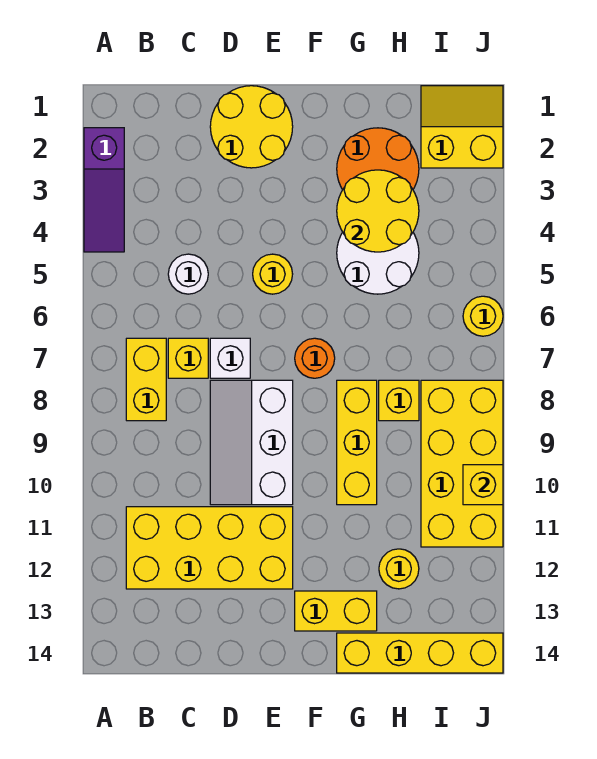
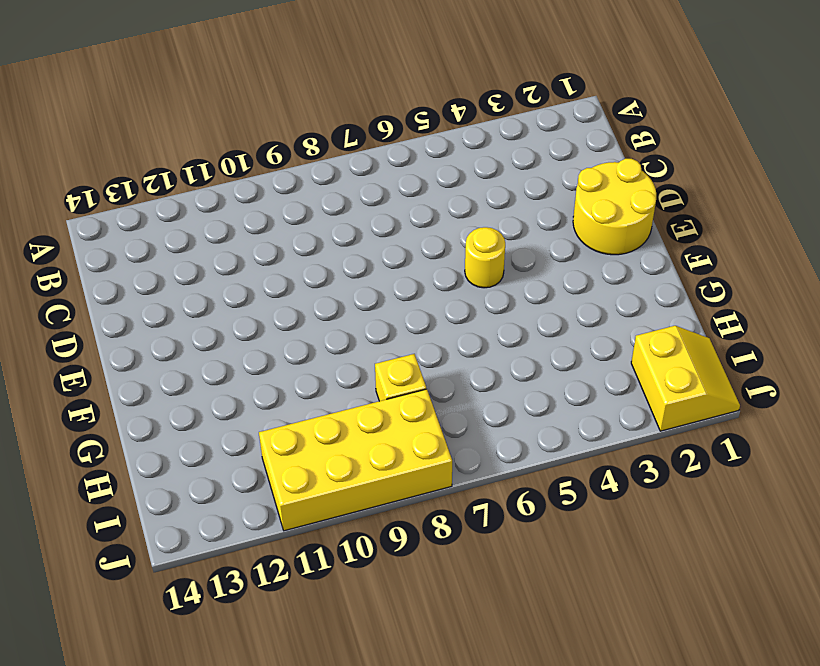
none -> purple 1x3 slope [84,128,124,252]
none -> yellow 1x2 brick [126,338,166,421]
none -> yellow 2x4 brick [126,507,293,589]

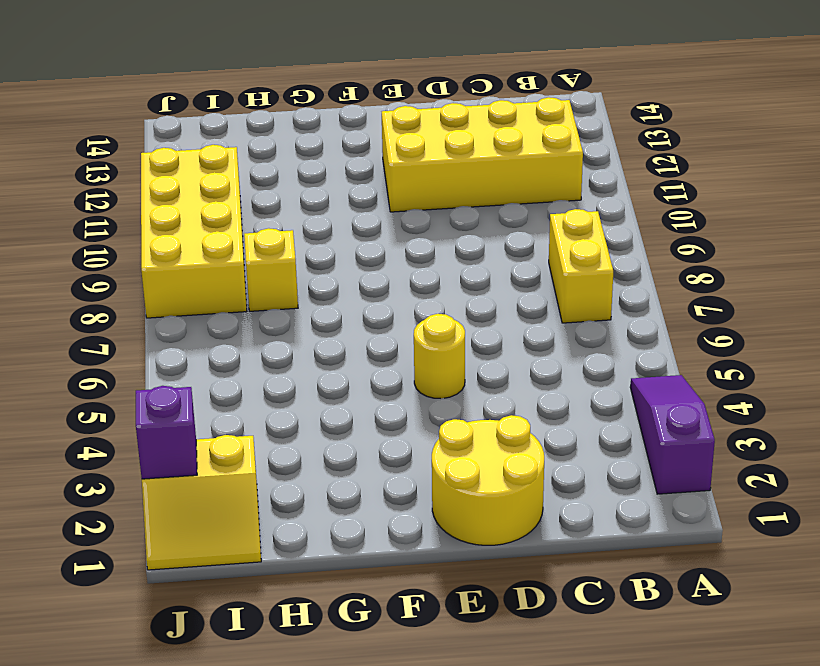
purple 1x1 brick [136,386,197,479] -> none
none -> white 1x1 round brick [168,254,208,294]
none -> yellow 1x1 brick [168,338,208,378]
none -> white 1x1 brick [210,338,250,378]

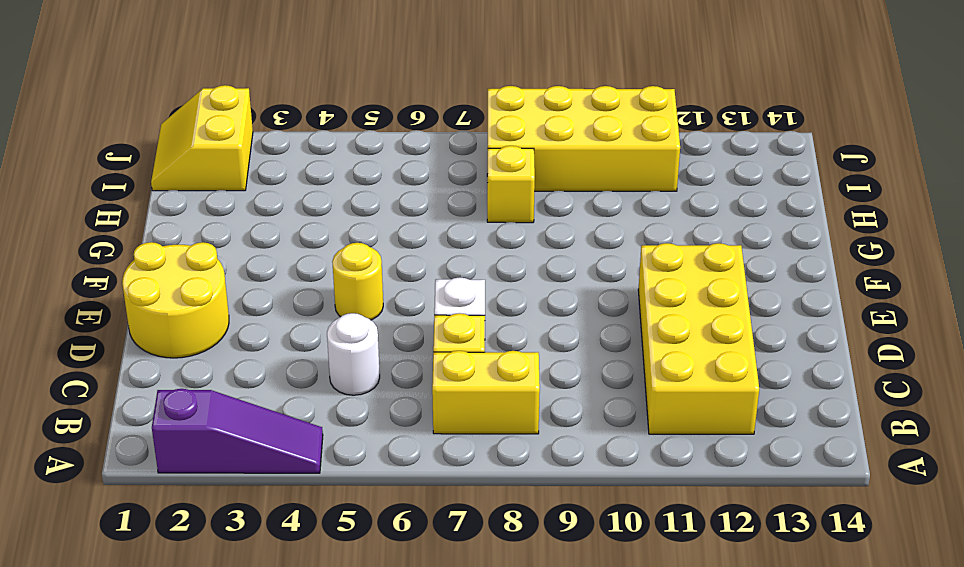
none -> white 2x3 slope [210,380,293,505]
none -> orange 1x1 round brick [295,338,335,378]
none -> yellow 1x2 brick [295,591,377,631]

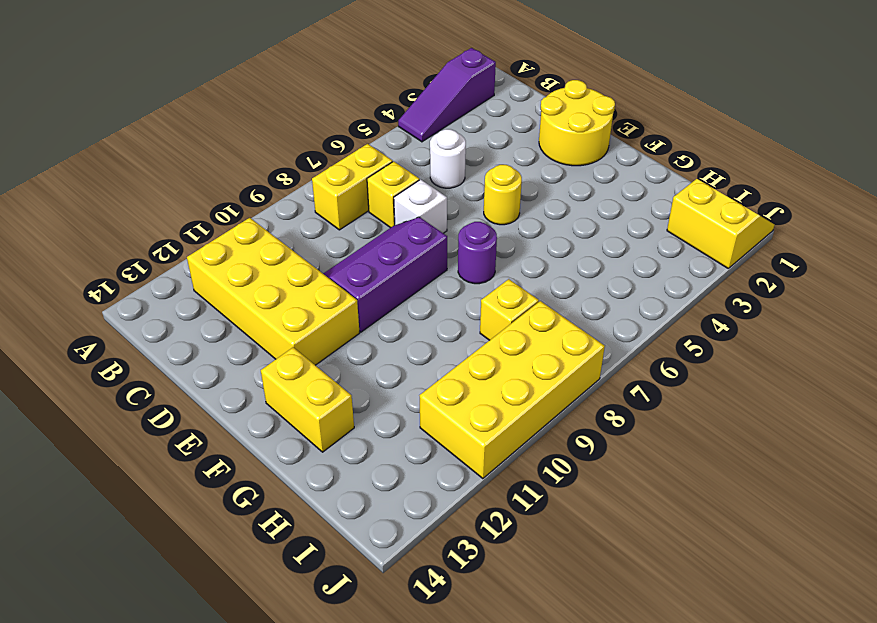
purple 2x3 slope [323,217,447,332] -> white 2x3 slope [210,380,293,505]
purple 1x1 round brick [458,222,497,284] -> orange 1x1 round brick [295,338,335,378]
none -> orange 2x2 round brick [337,128,419,190]
none -> white 2x2 round brick [337,232,419,294]
none -> yellow 1x3 brick [337,380,377,505]

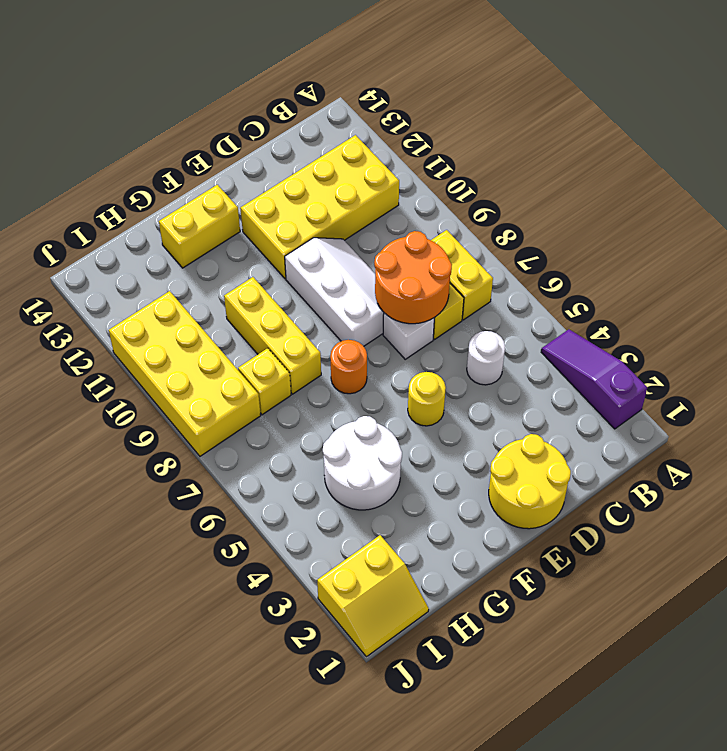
orange 2x2 round brick [374,231,452,324] -> orange 2x2 round brick moved to [337,128,419,190]
none -> yellow 1x4 brick [337,633,503,673]
none -> yellow 1x1 round brick [379,549,419,589]
none -> yellow 1x1 round brick [463,296,503,336]

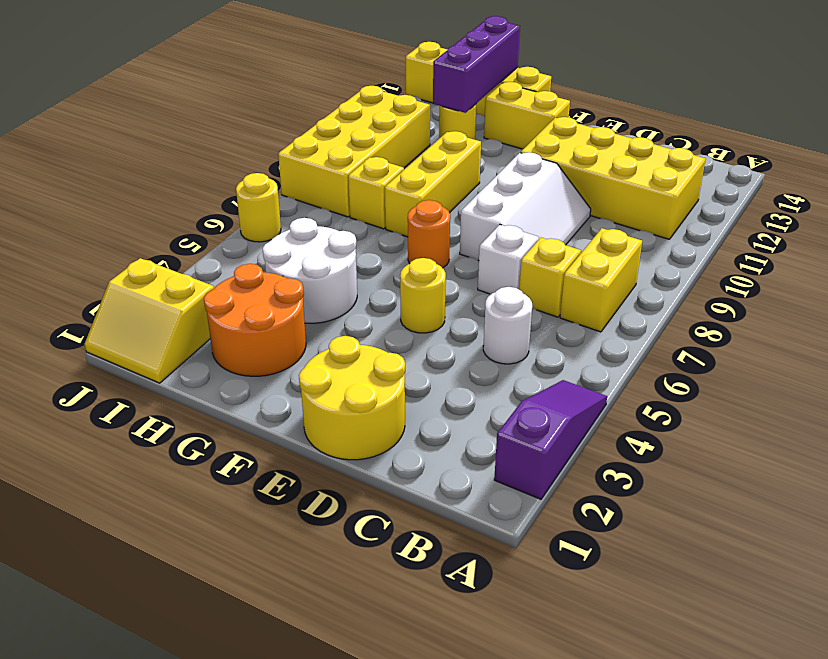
purple 1x3 brick [433,16,520,113] -> none
none -> yellow 2x2 round brick [337,170,419,252]
none -> yellow 1x1 brick [463,465,503,505]

